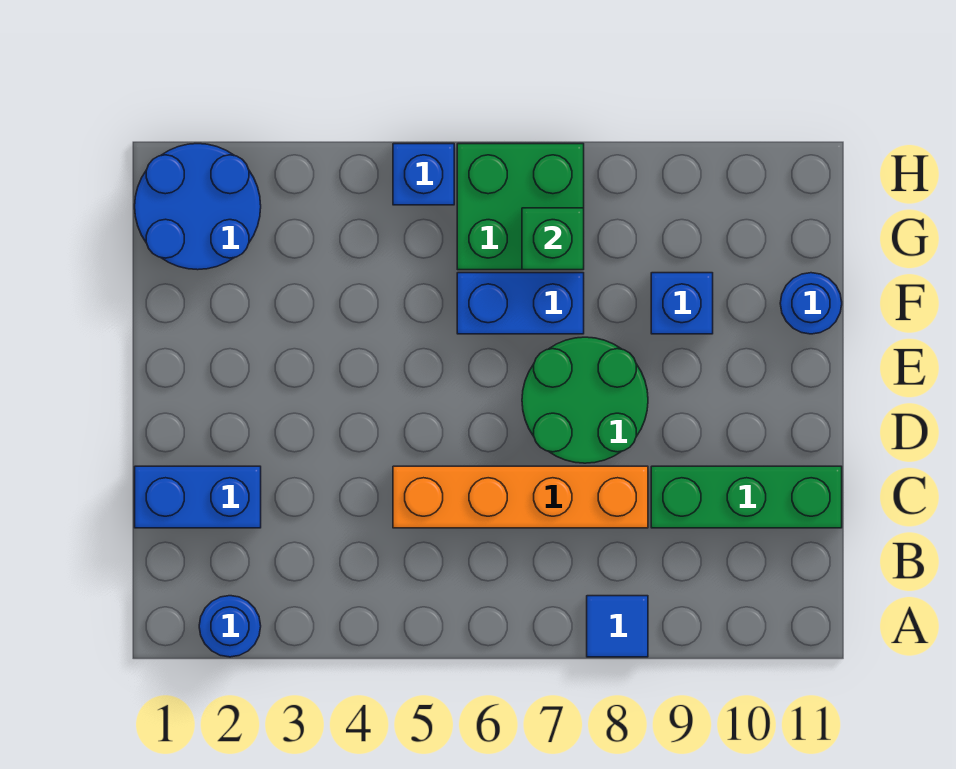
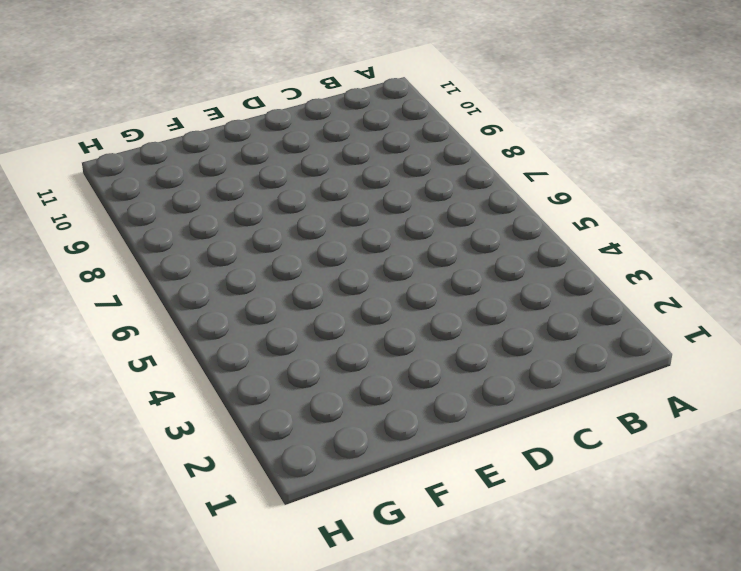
none -> blue 1x1 round brick [199,596,261,657]
none -> blue 1x1 tile [587,596,648,657]
none -> blue 1x2 brick [135,466,261,528]

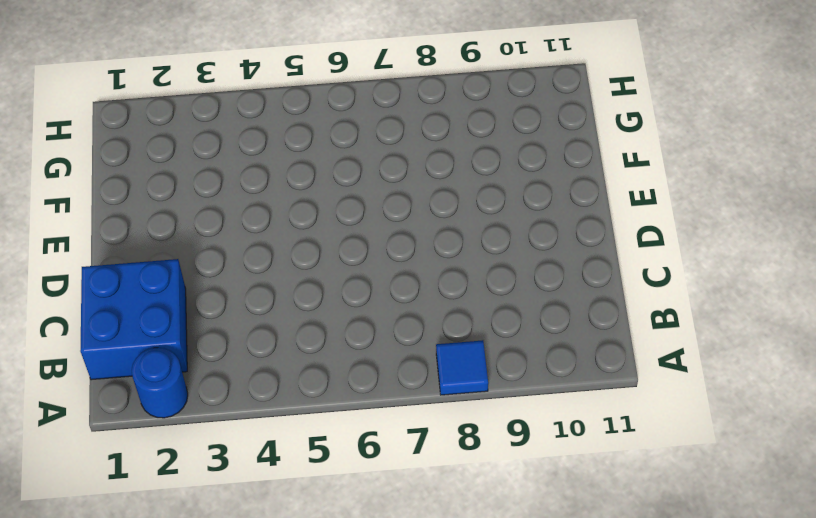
blue 2x2 brick [80,259,187,380] -> blue 1x2 brick [135,466,261,528]
none -> orange 1x4 brick [393,466,648,528]
none -> green 1x3 brick [651,466,842,528]
none -> green 2x2 round brick [522,337,648,463]

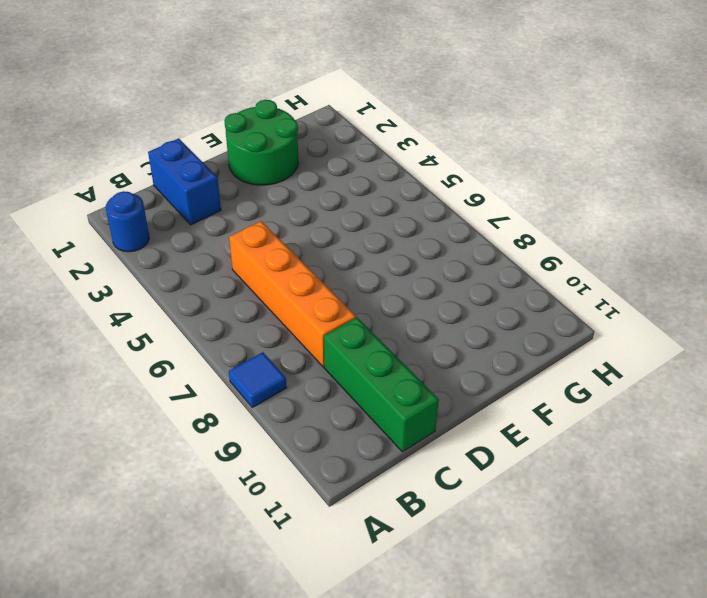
green 2x2 round brick [224,100,298,185] -> green 2x2 round brick moved to [522,337,648,463]
none -> blue 1x2 brick [457,273,584,334]
none -> blue 1x1 brick [651,273,713,334]
none -> blue 1x1 round brick [780,273,842,334]

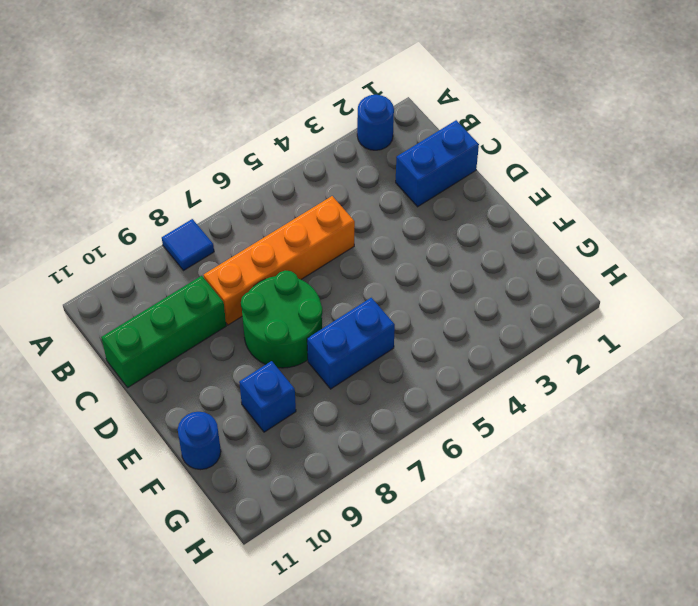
none -> blue 2x2 round brick [135,144,261,270]
none -> green 2x2 brick [457,144,584,270]
none -> blue 1x1 brick [393,144,454,205]

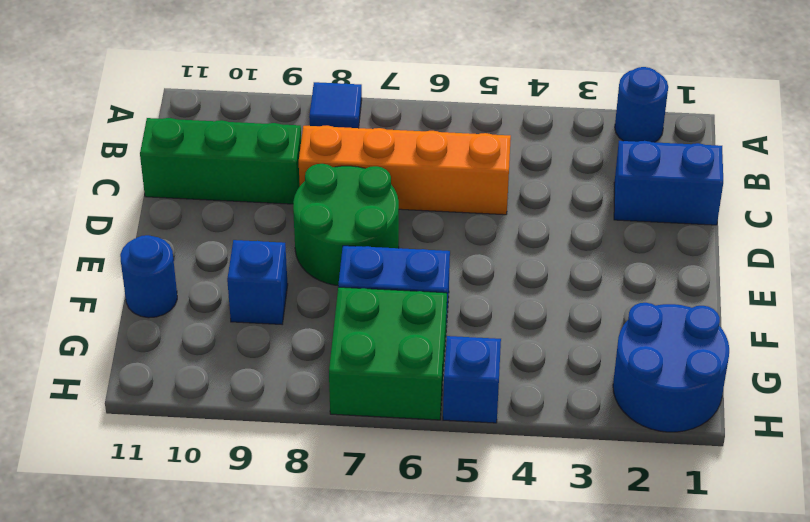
none -> green 1x1 brick [522,208,584,270]

